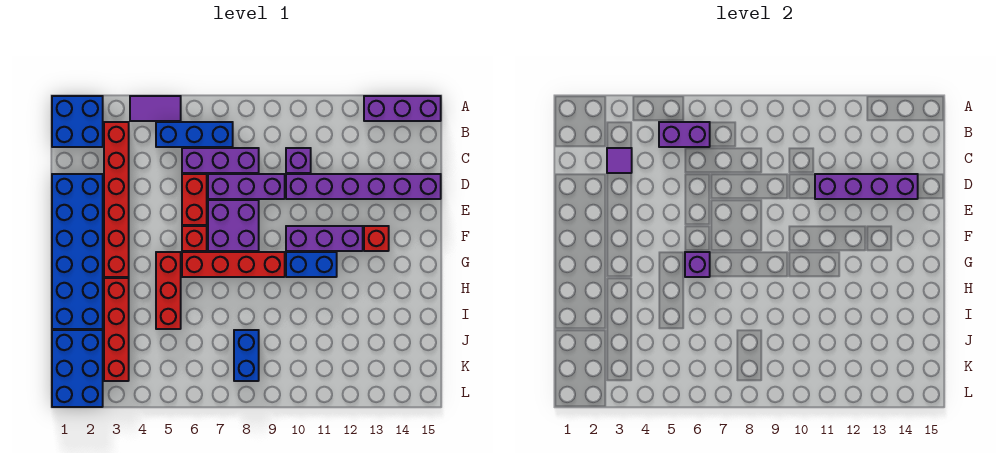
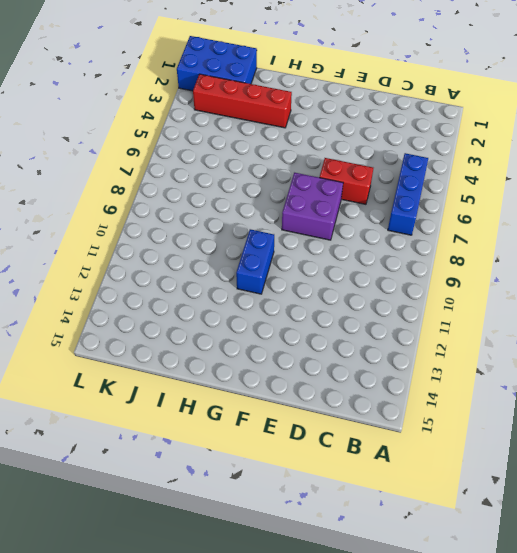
none -> blue 2x2 brick [52,96,103,147]
none -> purple 1x2 tile [130,96,181,121]
none -> purple 1x3 brick [364,96,441,121]

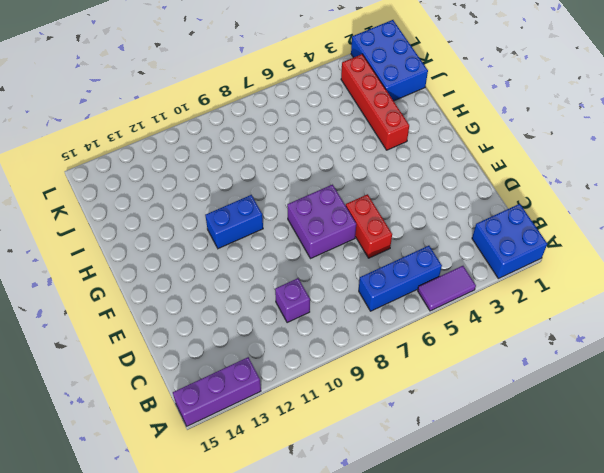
none -> red 1x6 brick [104,122,129,277]
none -> purple 1x3 brick [182,148,259,173]
none -> blue 2x6 brick [52,174,103,329]

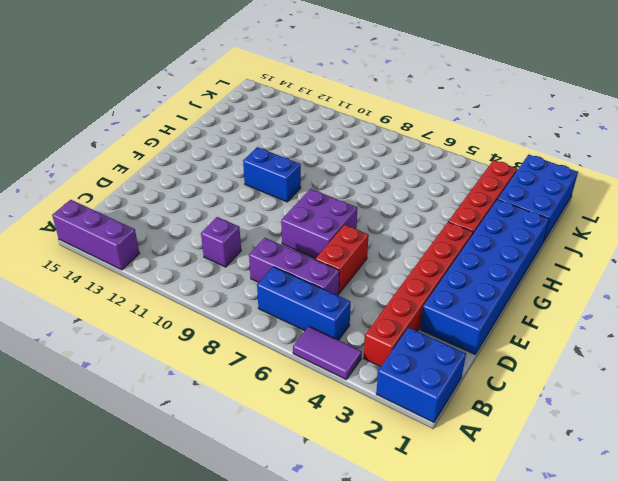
none -> purple 1x3 brick [208,174,285,199]
none -> purple 1x6 brick [286,174,441,199]
none -> red 1x1 brick [182,226,207,251]

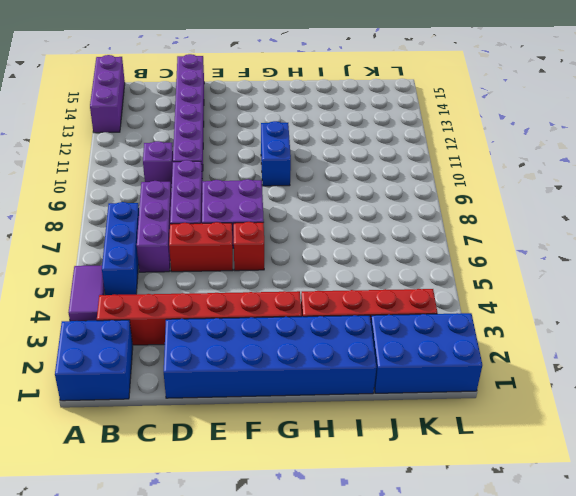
none -> purple 1x3 brick [286,226,363,251]
none -> red 1x1 brick [364,226,389,251]
none -> red 1x3 brick [156,252,181,329]

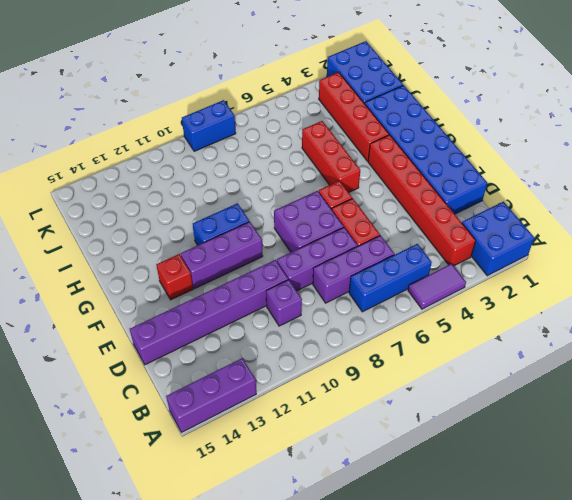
blue 1x2 brick [182,100,236,151] -> blue 1x2 brick turned to [234,330,259,381]
none -> red 1x4 brick [182,252,285,277]
none -> purple 1x2 brick [659,122,710,147]
none -> purple 1x1 tile [607,148,632,173]

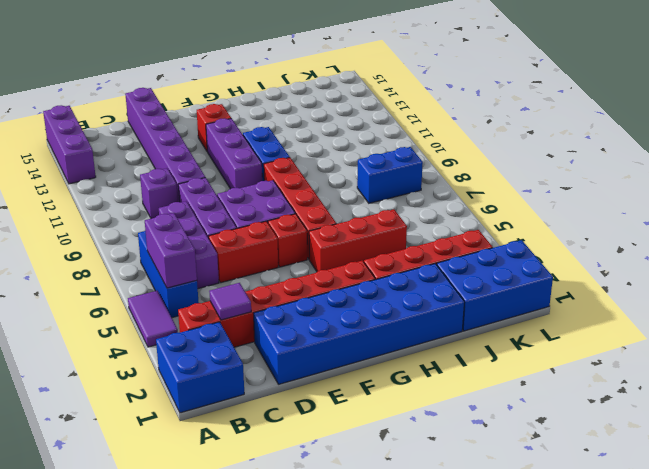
none -> purple 1x4 brick [815,174,918,199]
none -> purple 1x1 brick [685,252,710,277]

